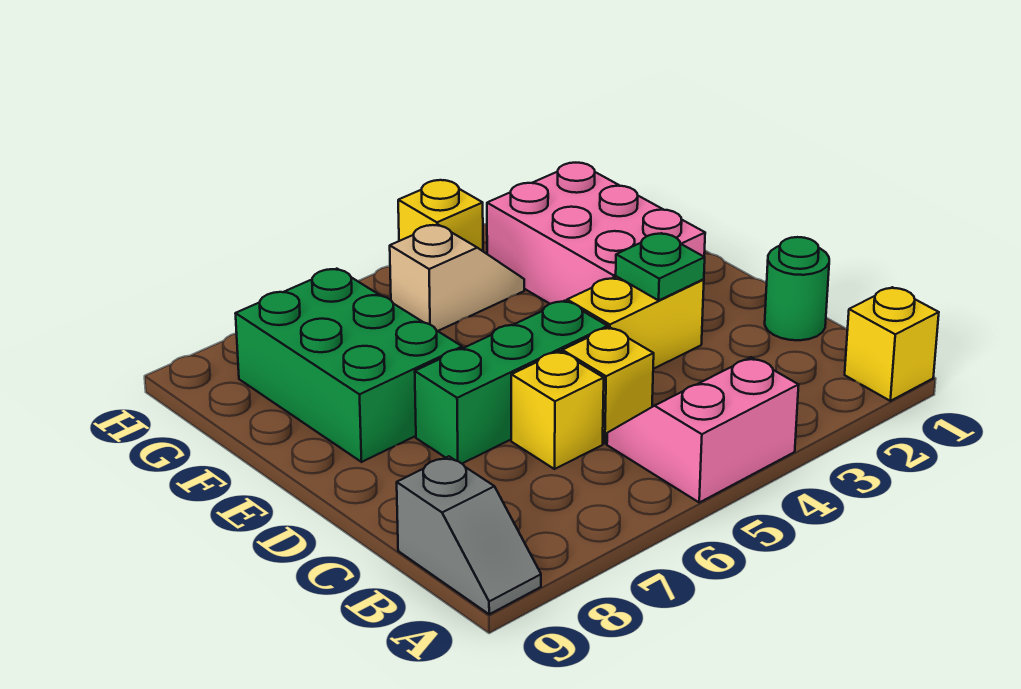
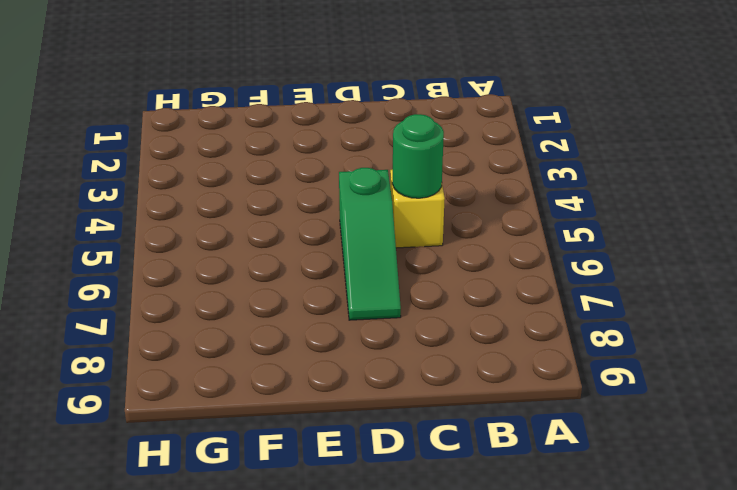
green 1x1 round brick [392,114,444,198] -> green 1x1 round brick moved to [765,237,829,340]
green 1x3 slope [339,168,401,320] -> green 1x3 brick [415,301,608,463]
none -> yellow 1x1 brick [845,287,939,401]
none -> pink 2x2 slope [607,357,799,502]
none -> grey 1x2 slope [397,456,541,614]

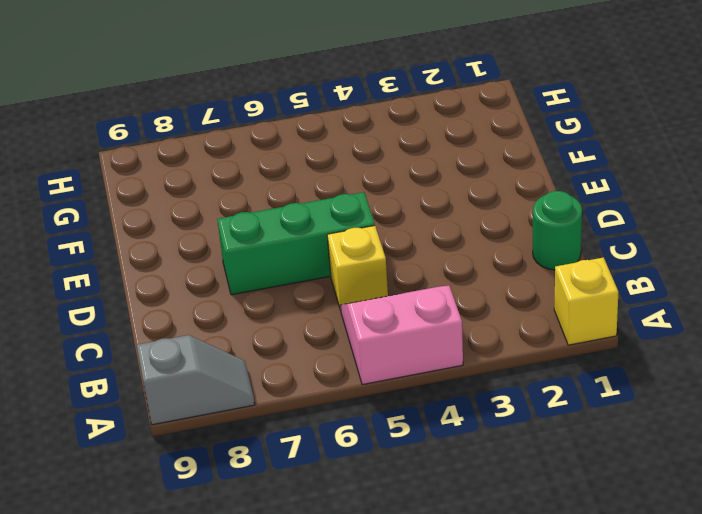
grey 1x2 slope [137,335,255,425] -> grey 1x2 slope turned to [397,456,541,614]
none -> yellow 1x1 brick [511,351,604,469]
none -> yellow 1x2 brick [567,276,704,369]
none -> pink 2x3 brick [487,163,705,304]

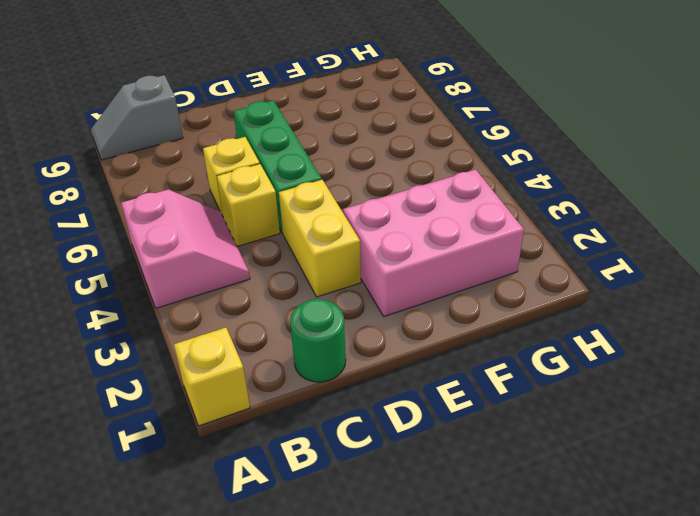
none -> green 2x3 brick [235,269,462,462]
none -> tan 1x2 slope [390,224,524,331]
none -> yellow 1x1 brick [398,180,483,251]

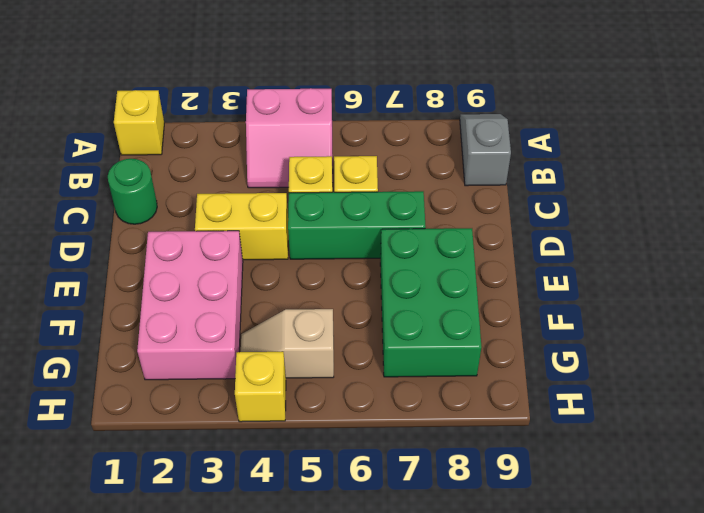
none -> green 1x1 plate [616,233,705,300]

